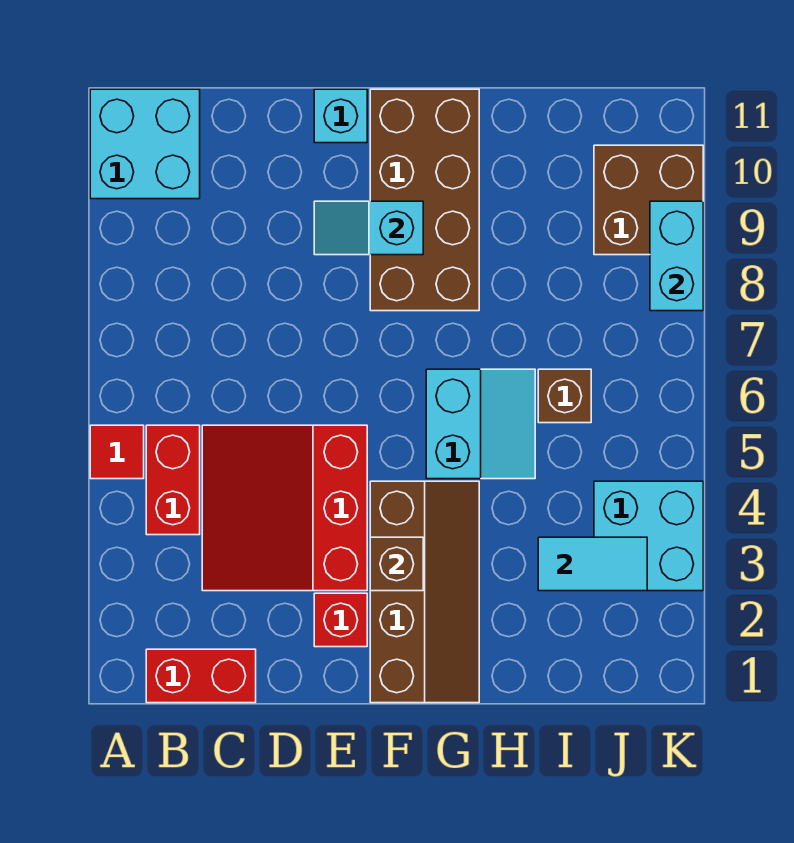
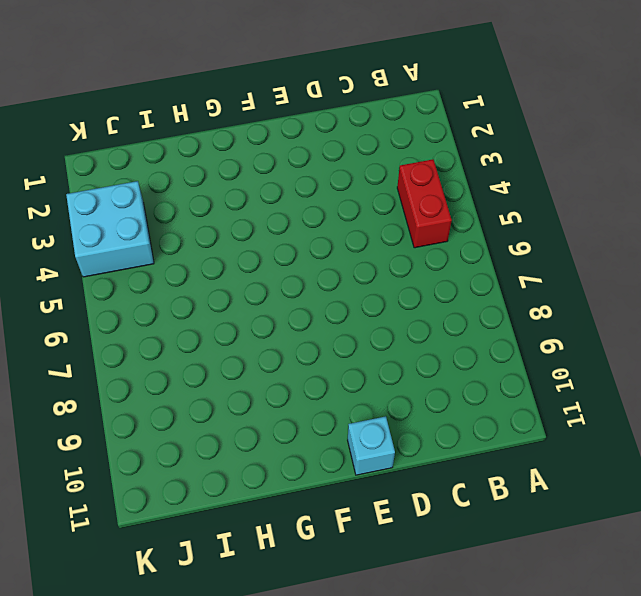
none -> red 1x1 tile [90,425,144,479]
none -> cyan 2x2 brick [90,89,200,199]
none -> red 1x2 brick [146,649,256,703]

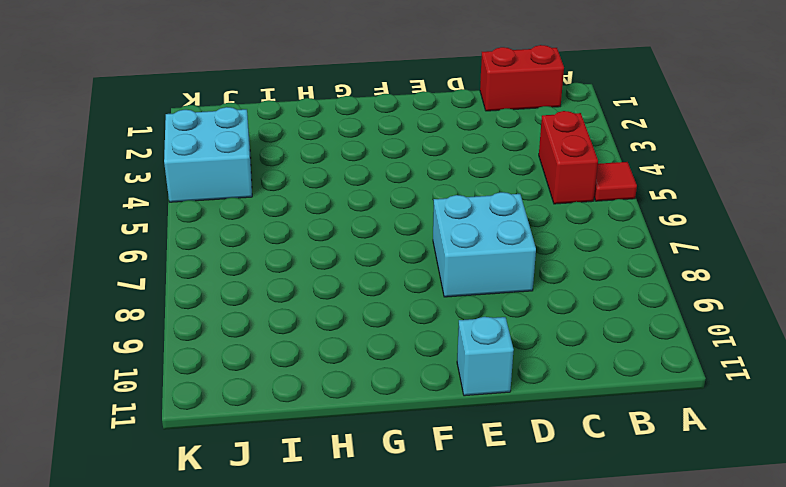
cyan 2x2 brick [433,192,536,297] -> cyan 2x2 brick moved to [90,89,200,199]
none -> red 3x3 slope [202,425,367,591]
none -> red 1x1 brick [314,593,367,647]
none -> brown 2x4 slope [370,481,479,703]

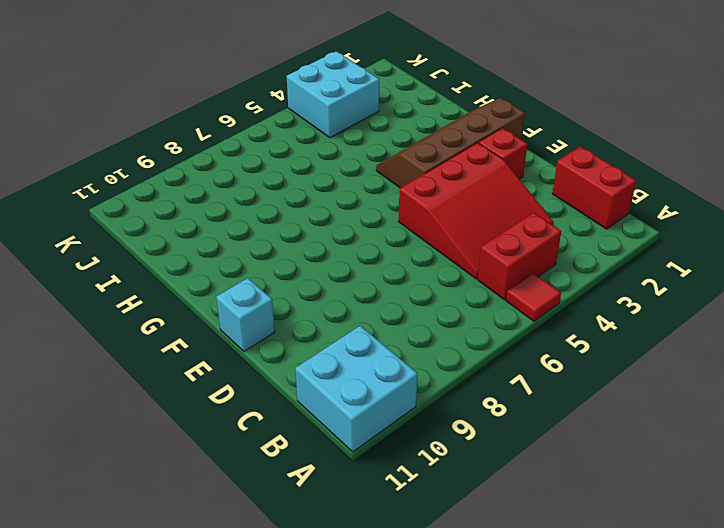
none -> brown 2x4 brick [370,89,479,311]
none -> cyan 2x2 slope [426,369,535,479]
none -> brown 1x1 brick [538,369,591,423]

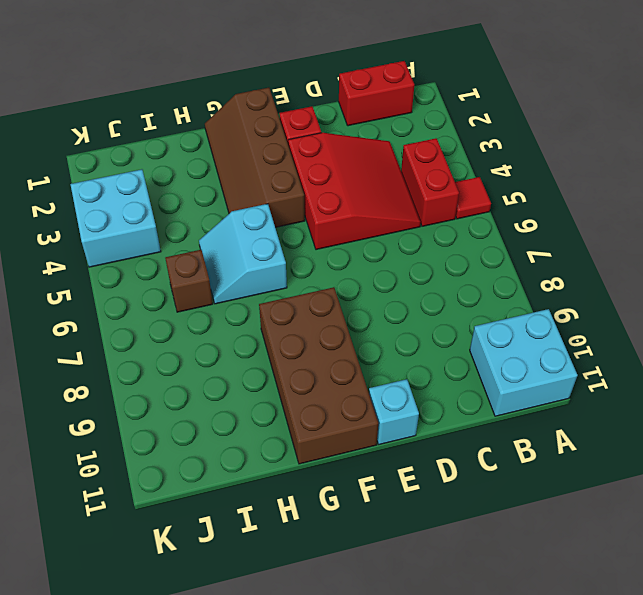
none -> brown 2x2 brick [594,145,703,255]
none -> cyan 1x2 slope [314,201,423,255]
none -> brown 1x1 brick [370,537,423,591]

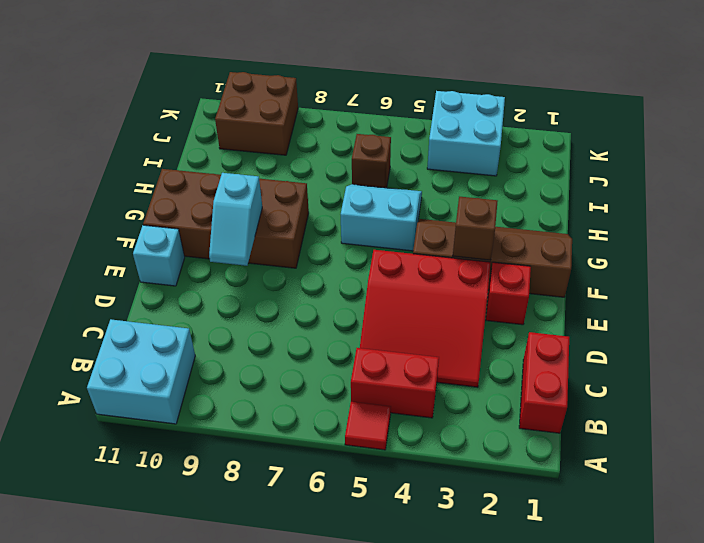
none -> cyan 1x2 tile [538,537,647,591]
none -> cyan 1x2 brick [650,201,703,311]

